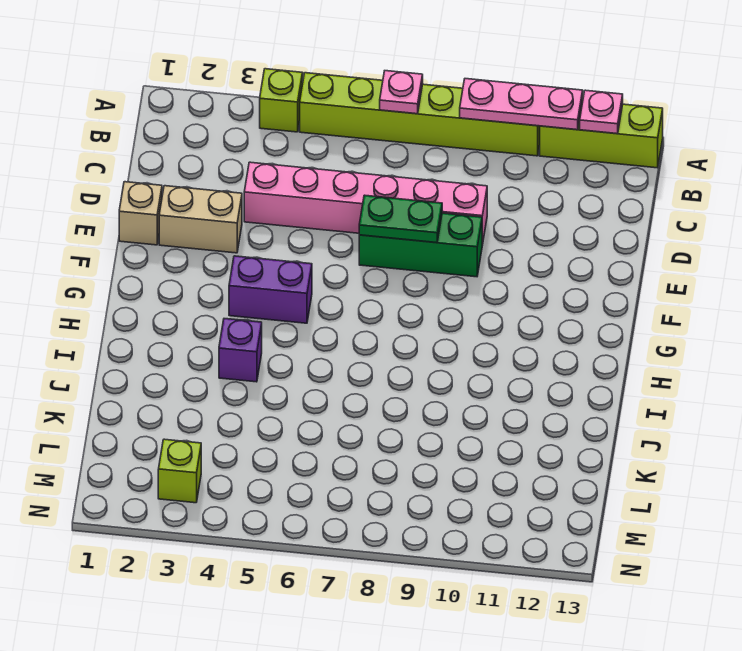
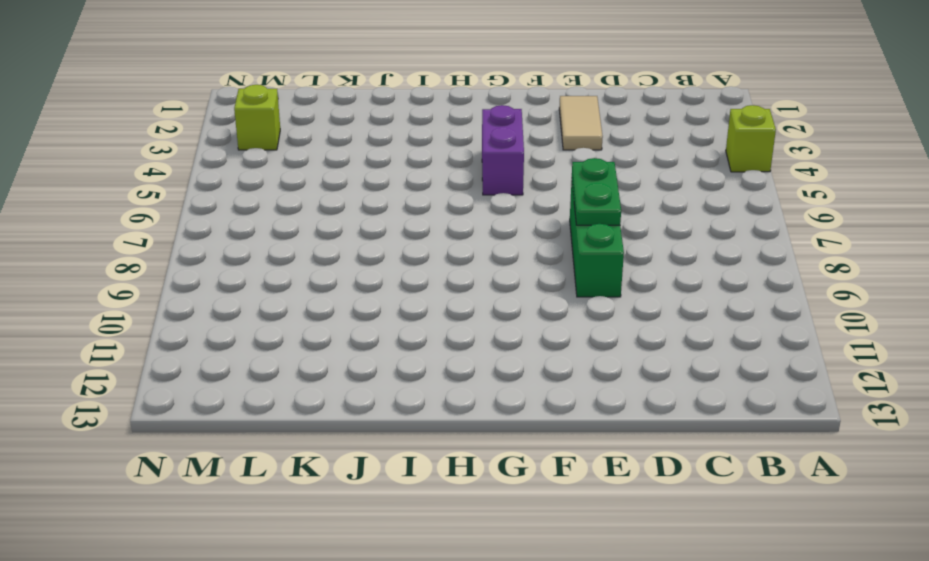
tan 1x2 tile [559,96,603,150] -> tan 1x2 brick [159,186,242,253]
none -> lime 1x6 brick [300,73,540,156]
none -> lime 1x3 brick [540,101,663,168]
none -> pink 1x6 brick [244,162,487,245]

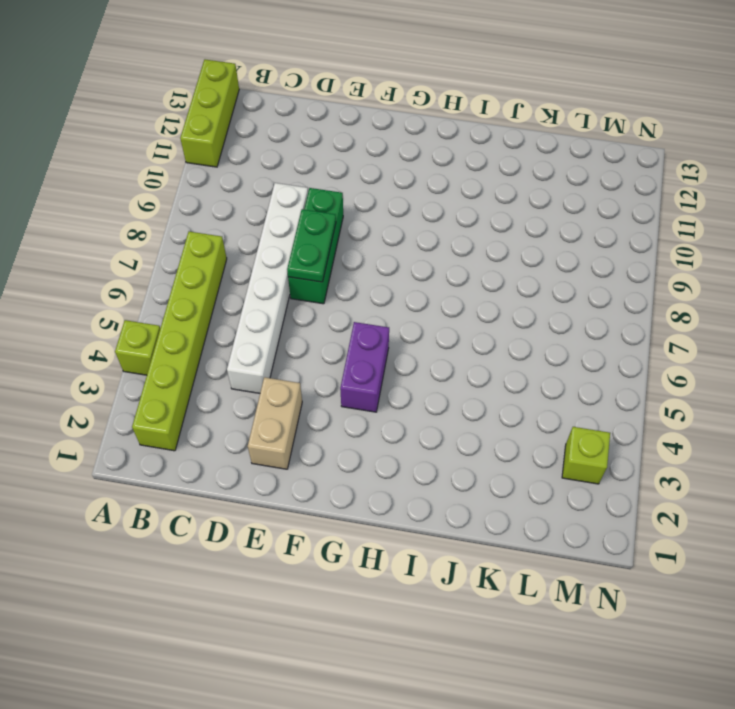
lime 1x6 brick [132,232,227,451] -> lime 1x6 brick moved to [300,73,540,156]
white 1x6 brick [227,183,308,393] -> pink 1x6 brick [244,162,487,245]
none -> tan 1x1 brick [119,182,162,245]
none -> purple 1x1 brick [219,319,262,382]
none -> pink 1x1 plate [380,71,423,114]

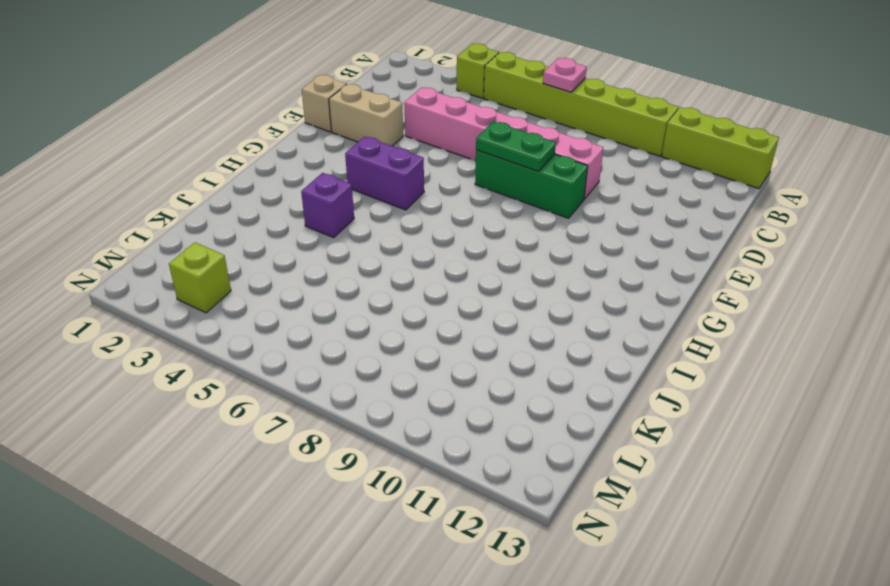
none -> pink 1x3 plate [460,79,583,130]
none -> pink 1x1 plate [580,90,623,134]

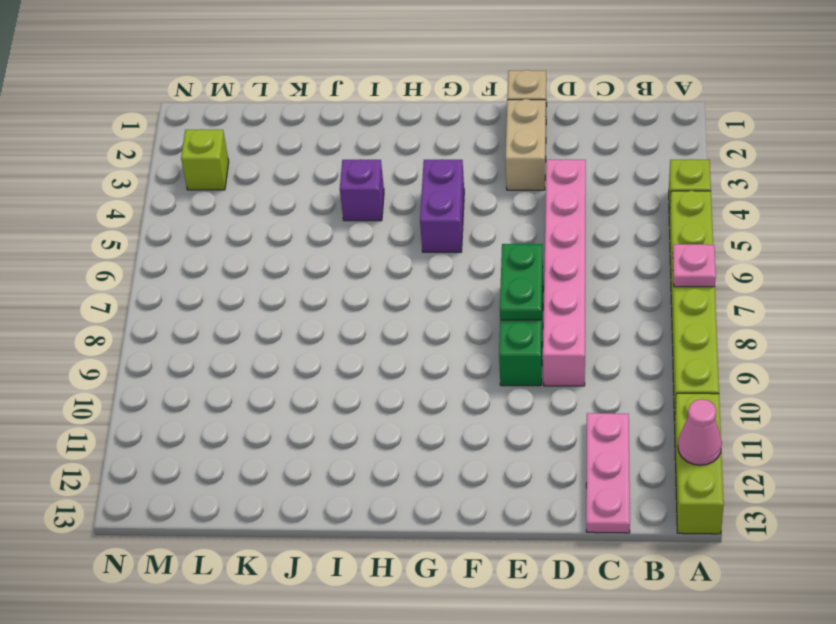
pink 1x1 cone [678,399,722,465] -> pink 1x1 plate [580,90,623,134]
pink 1x3 plate [586,413,630,533] -> pink 1x3 plate moved to [460,79,583,130]

